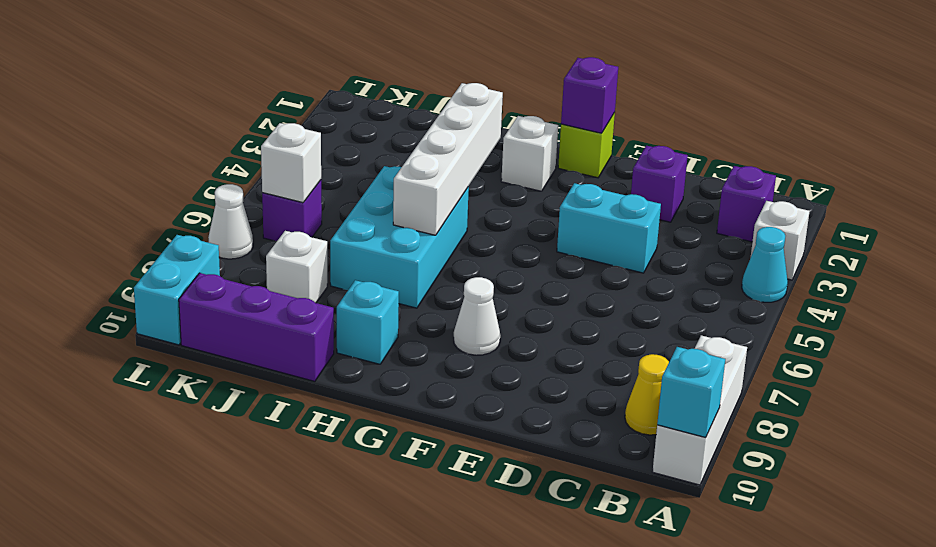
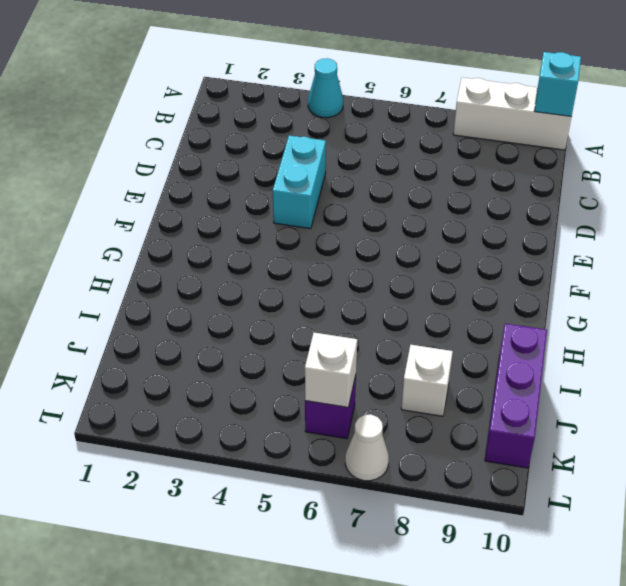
none -> white 1x1 brick [751,201,810,280]
none -> purple 1x1 brick [717,166,776,242]
none -> yellow 1x1 cone [625,354,669,435]

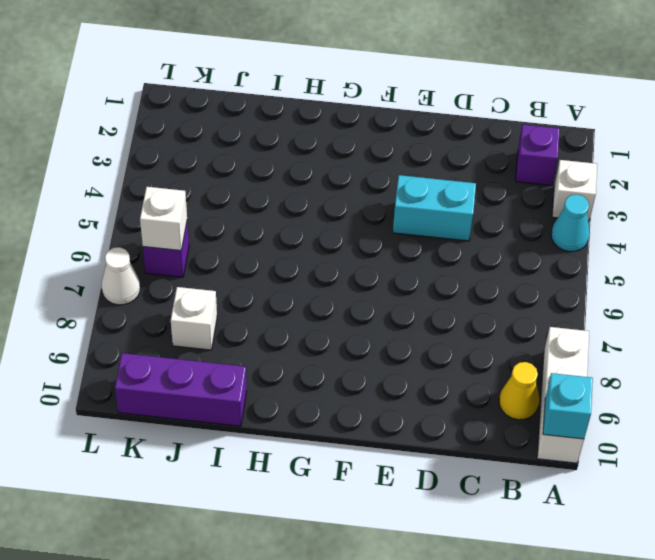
none -> purple 1x1 brick [631,146,688,222]
none -> lime 1x1 brick [558,113,615,178]
none -> white 1x1 cone [454,277,500,355]

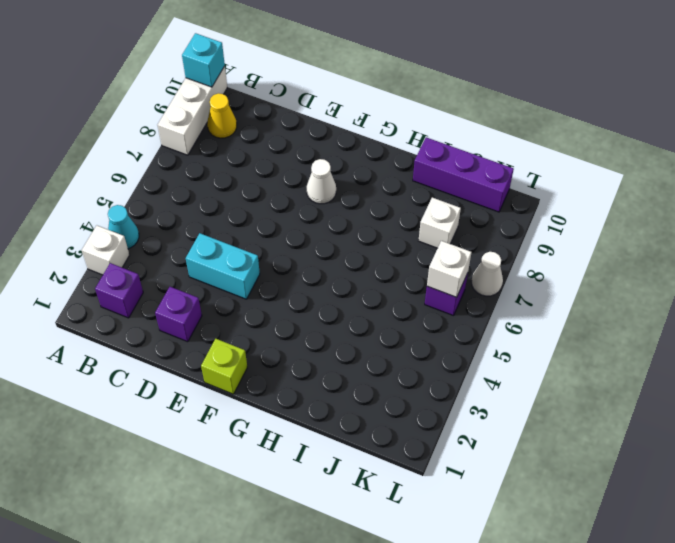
none -> white 1x1 brick [501,116,558,191]
none -> cyan 2x3 brick [330,166,469,308]
none -> cyan 1x1 brick [337,280,399,364]

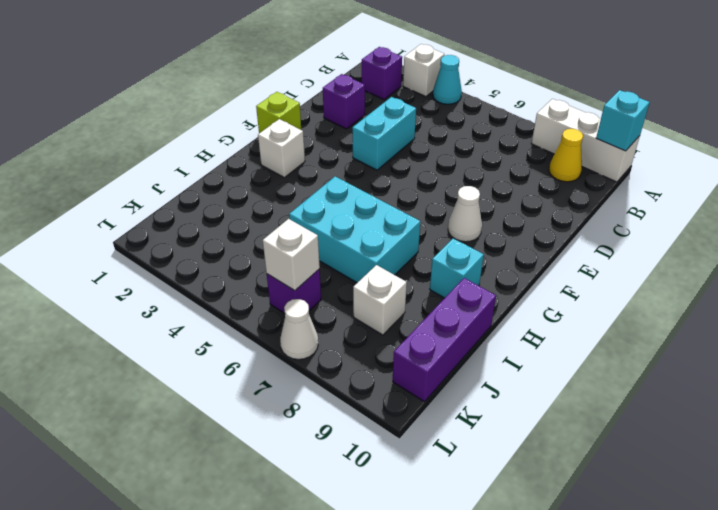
none -> cyan 1x2 brick [134,235,220,345]
none -> purple 1x1 brick [561,57,618,133]
none -> white 1x4 brick [393,83,503,235]

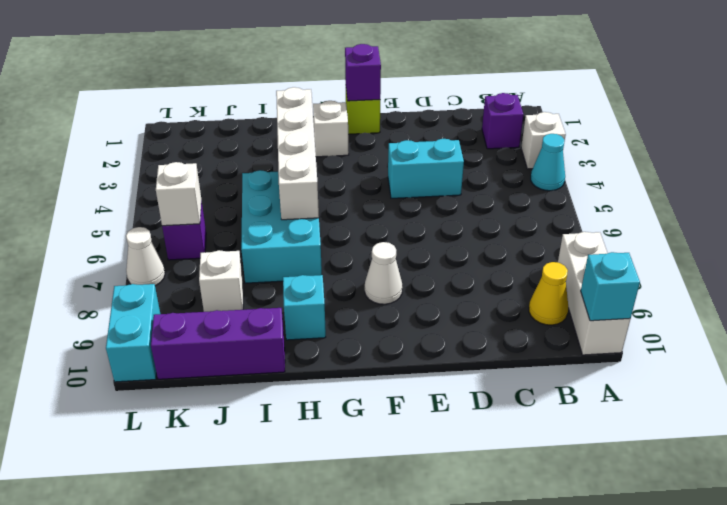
none -> purple 1x1 brick [631,146,688,222]

